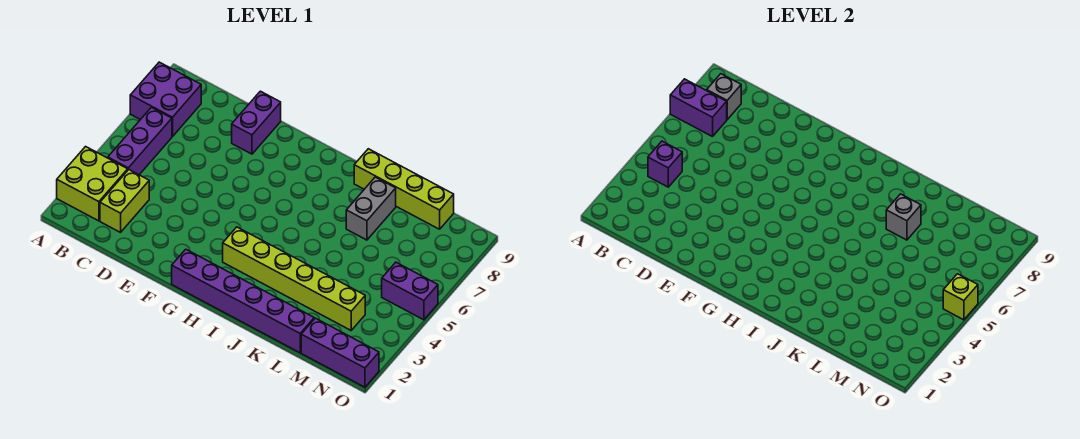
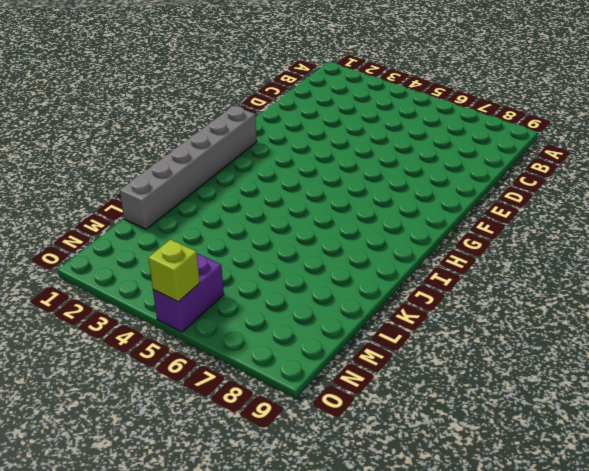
grey 1x6 brick [120,106,257,229] -> purple 1x6 brick [172,249,314,353]
none -> lime 2x2 brick [57,147,128,221]
none -> purple 2x2 brick [130,62,201,137]
none -> purple 1x3 brick [108,107,172,175]

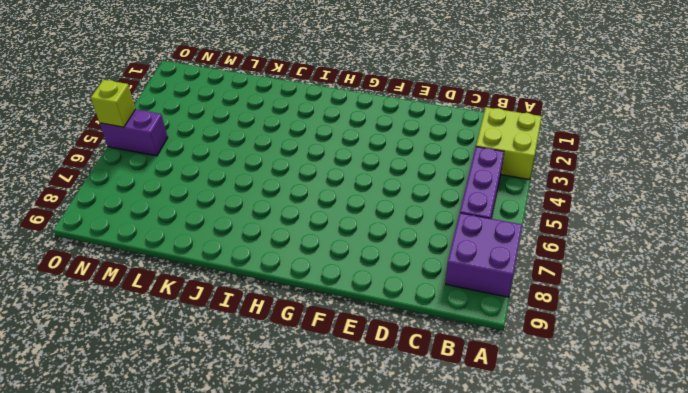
none -> lime 1x2 brick [100,170,149,232]
none -> purple 1x2 brick [232,91,281,154]
none -> purple 1x6 brick [172,249,314,353]

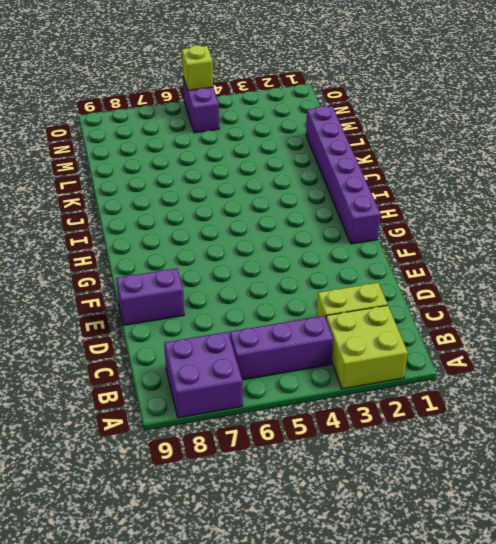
none -> lime 1x6 brick [223,227,365,330]
none -> lime 1x4 brick [354,149,454,229]
none -> grey 1x2 brick [346,177,396,240]

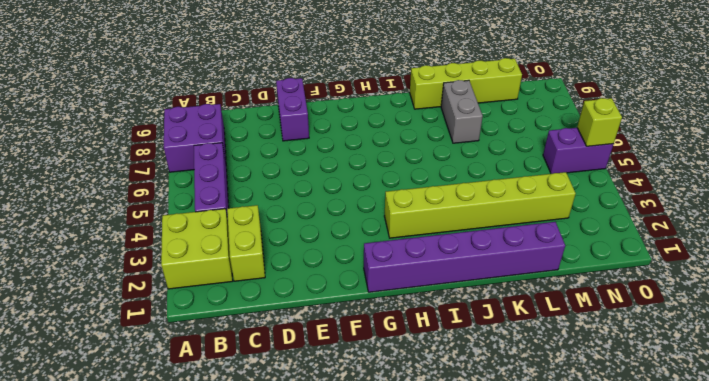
none -> purple 1x3 brick [301,318,379,387]
none -> purple 1x2 brick [670,79,727,137]
none -> purple 1x1 brick [648,141,682,187]

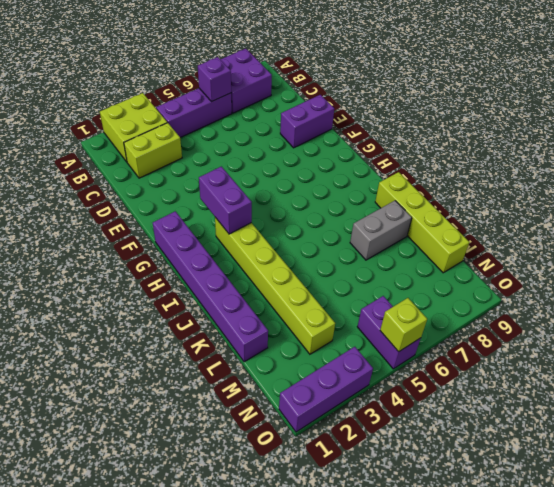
purple 1x1 brick [198,57,231,102] -> purple 1x1 brick moved to [648,141,682,187]
purple 1x2 brick [199,166,252,234] -> purple 1x2 brick moved to [670,79,727,137]
purple 1x3 brick [279,347,373,432] -> purple 1x3 brick turned to [301,318,379,387]
none -> grey 1x1 brick [707,74,741,120]
none -> grey 1x1 brick [886,194,921,240]

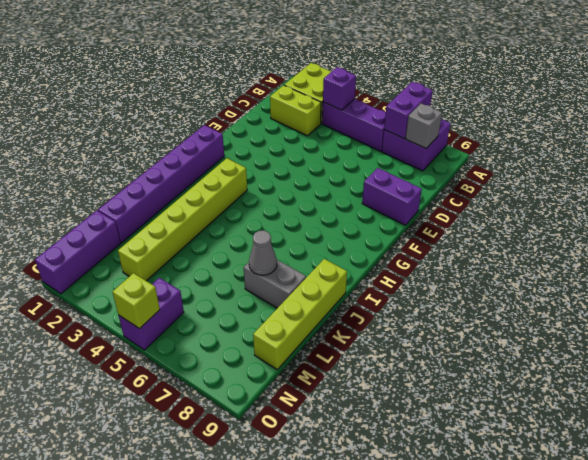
grey 1x1 cone [249,230,277,275] -> grey 1x1 brick [886,194,921,240]

